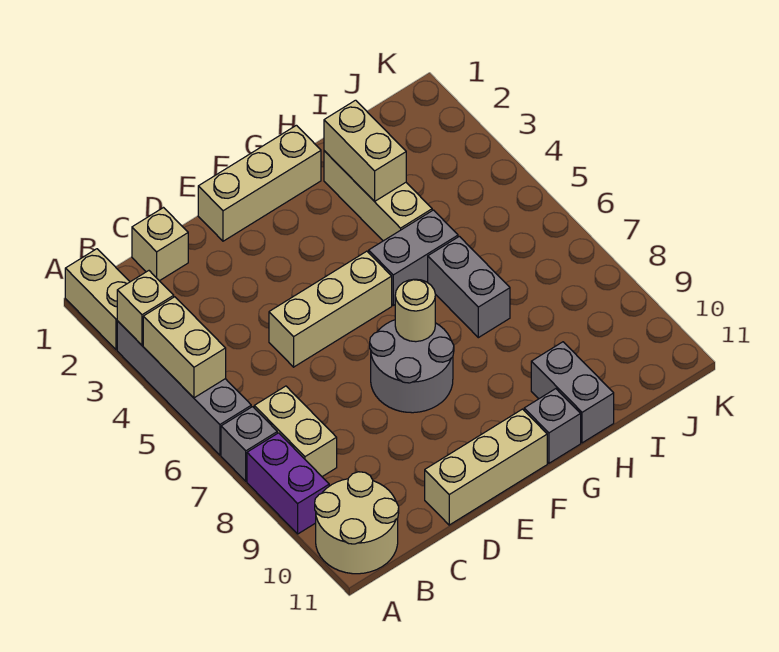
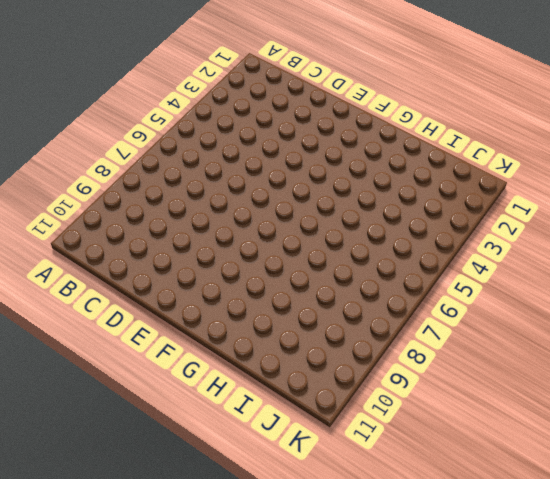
none -> tan 1x2 brick [65,249,130,350]
none -> grey 1x4 brick [117,321,251,455]
none -> grey 1x1 brick [221,407,277,481]

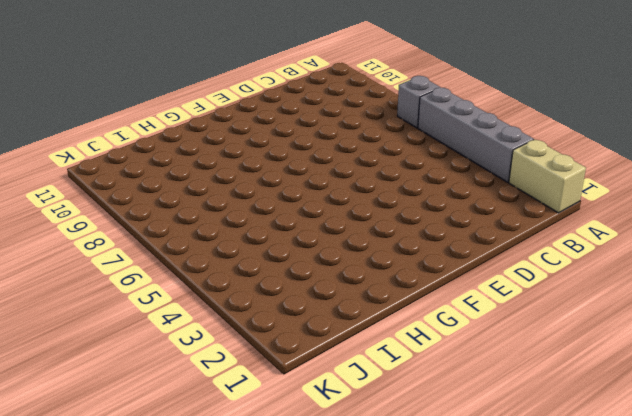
none -> purple 1x2 brick [247,433,329,534]
none -> tan 2x2 round brick [315,472,399,574]
none -> tan 1x2 brick [254,386,337,477]

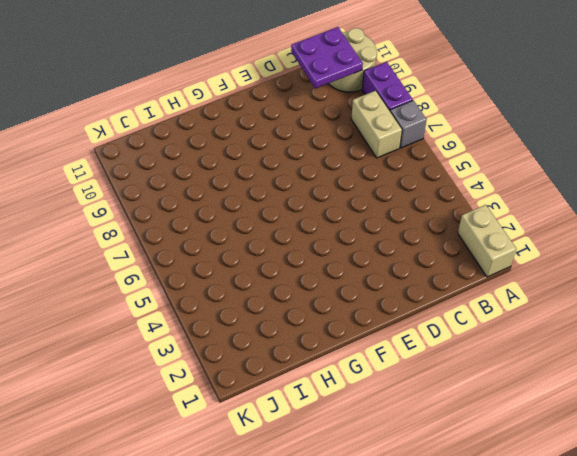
purple 2x2 plate [291,27,363,88] -> none
none -> grey 1x4 brick [117,321,251,455]
none -> tan 1x1 brick [132,208,188,281]
none -> tan 1x3 brick [269,251,392,367]

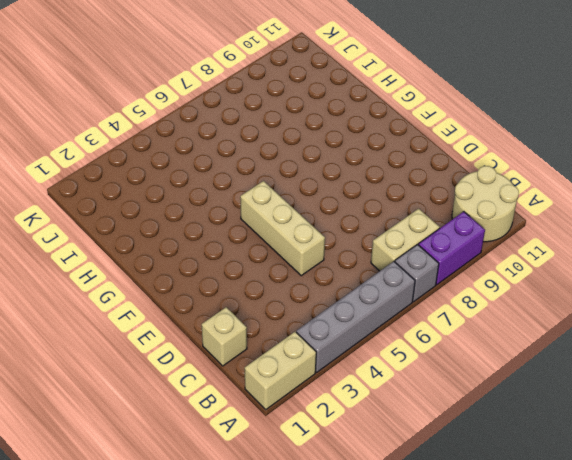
none -> tan 1x3 brick [425,409,547,525]
none -> tan 1x3 brick [198,125,321,241]
none -> grey 2x2 round brick [370,320,454,413]

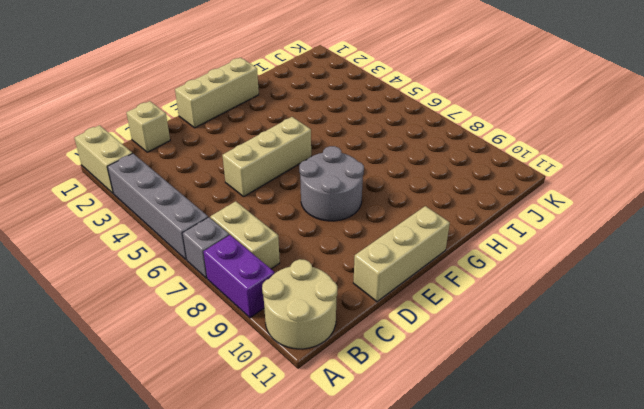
none -> grey 1x2 brick [369,210,458,305]
none -> grey 1x1 brick [524,389,581,463]
none -> tan 1x3 brick [324,151,432,241]

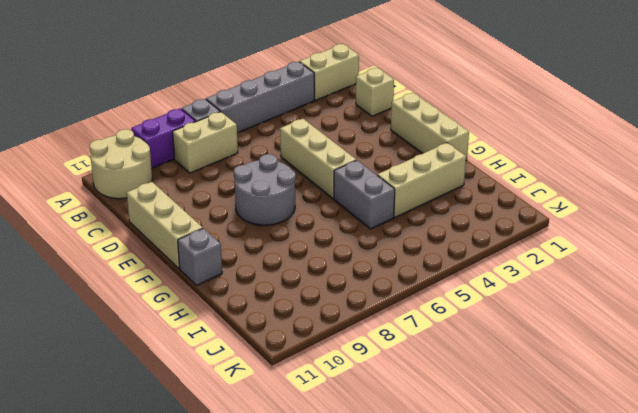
none -> grey 1x2 brick [428,236,510,338]
none -> grey 1x2 brick [531,342,614,443]
none -> tan 1x1 brick [117,271,174,345]

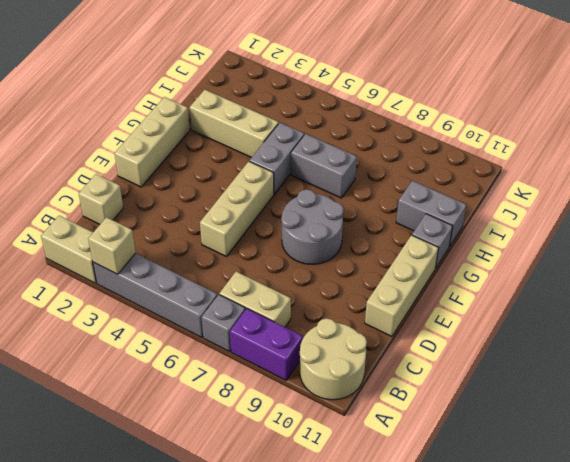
none -> tan 1x2 brick [143,297,226,398]
none -> tan 1x1 round brick [395,279,435,342]
none -> tan 1x2 brick [324,100,406,201]

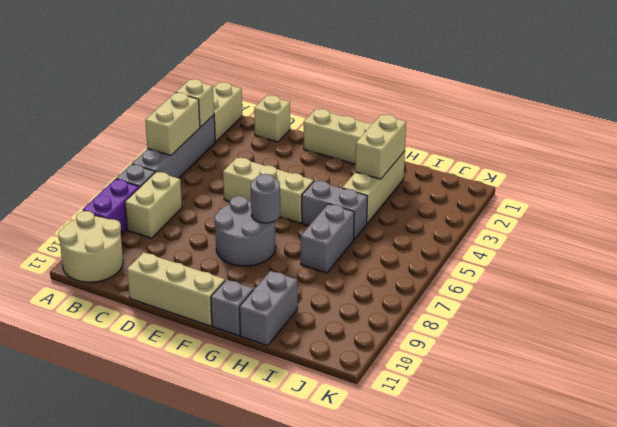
grey 1x1 round brick [251,174,280,223] -> tan 1x1 round brick [395,279,435,342]

